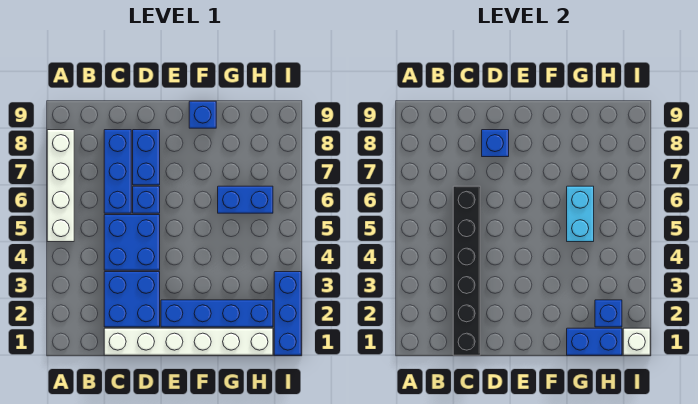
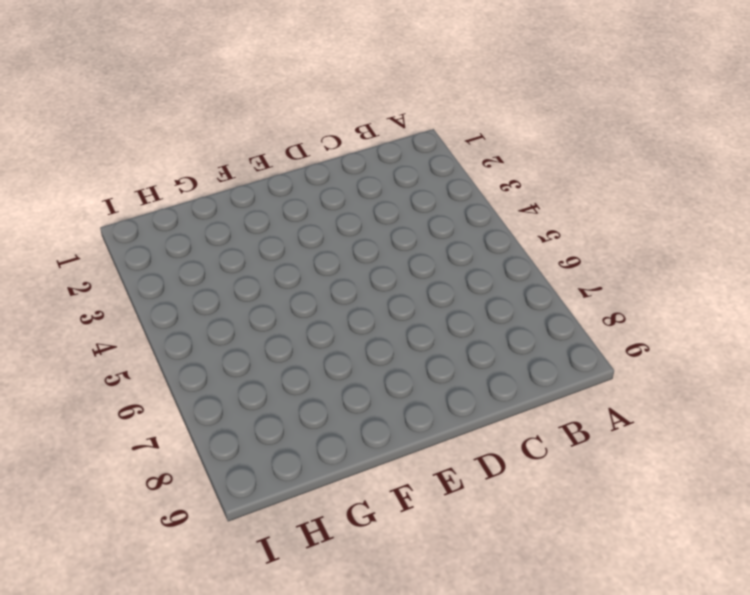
none -> white 1x4 brick [47,130,74,242]
none -> white 1x6 brick [104,328,273,355]
none -> blue 2x2 brick [104,272,160,327]

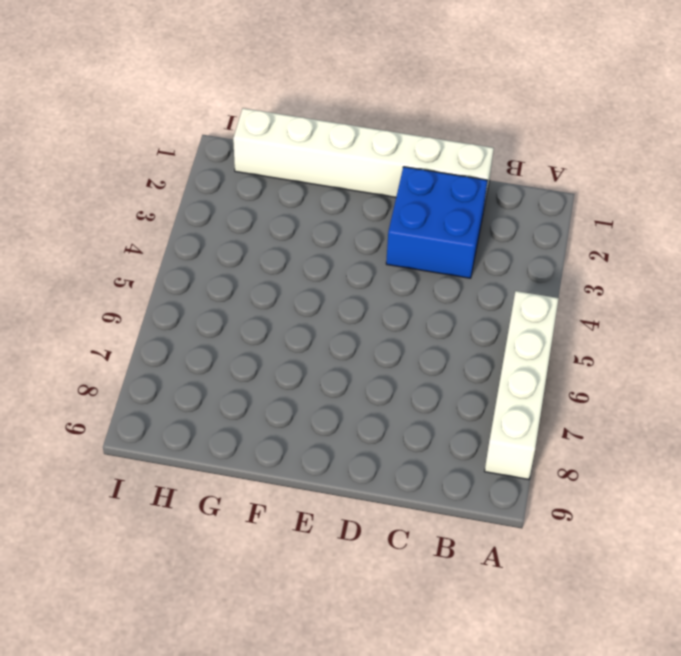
none -> blue 2x2 brick [104,215,160,270]
none -> blue 1x3 brick [104,130,131,213]
none -> blue 1x1 brick [133,186,160,213]

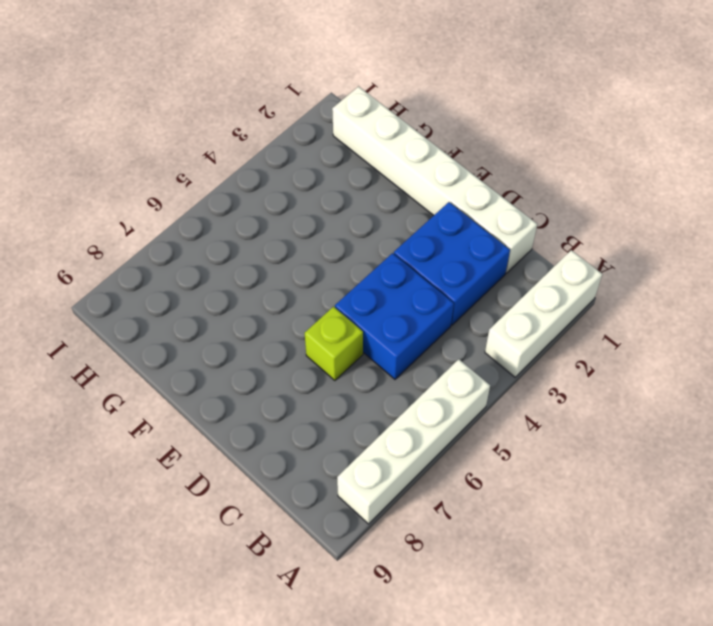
white 1x3 brick [485,250,602,377] -> none
lime 1x1 brick [305,307,363,380] -> blue 1x1 brick [133,186,160,213]
none -> blue 1x3 brick [104,130,131,213]
none -> blue 1x2 brick [133,130,160,185]
none -> blue 1x4 brick [161,300,273,327]

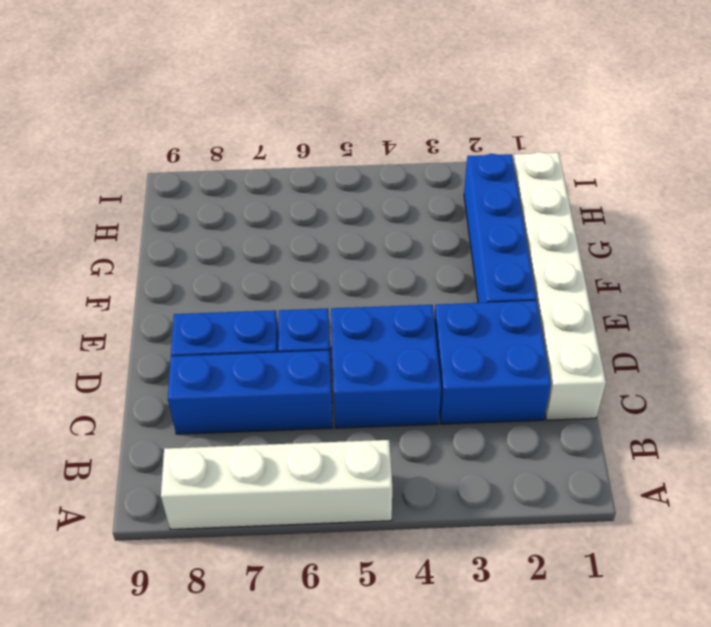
none -> blue 1x1 brick [189,101,216,128]
none -> blue 1x2 brick [218,186,273,213]
none -> blue 1x3 brick [274,272,301,355]

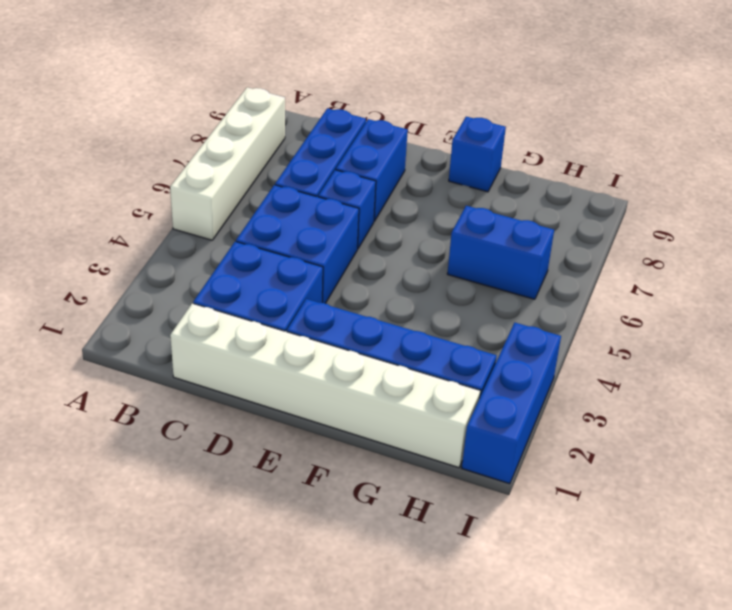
none -> black 1x6 brick [453,186,480,355]
none -> blue 1x1 brick [482,130,509,157]
none -> blue 1x2 brick [567,328,622,355]

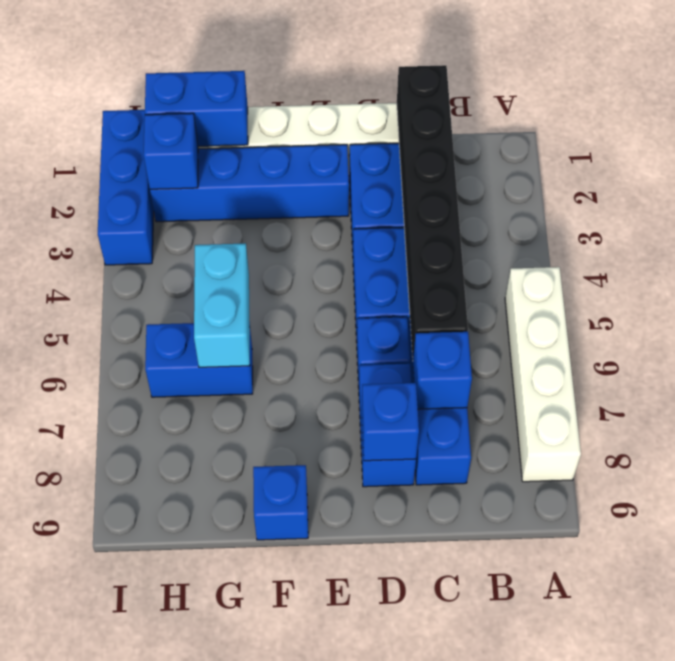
blue 1x1 brick [413,332,472,409] -> none
none -> white 1x1 brick [623,328,650,355]

